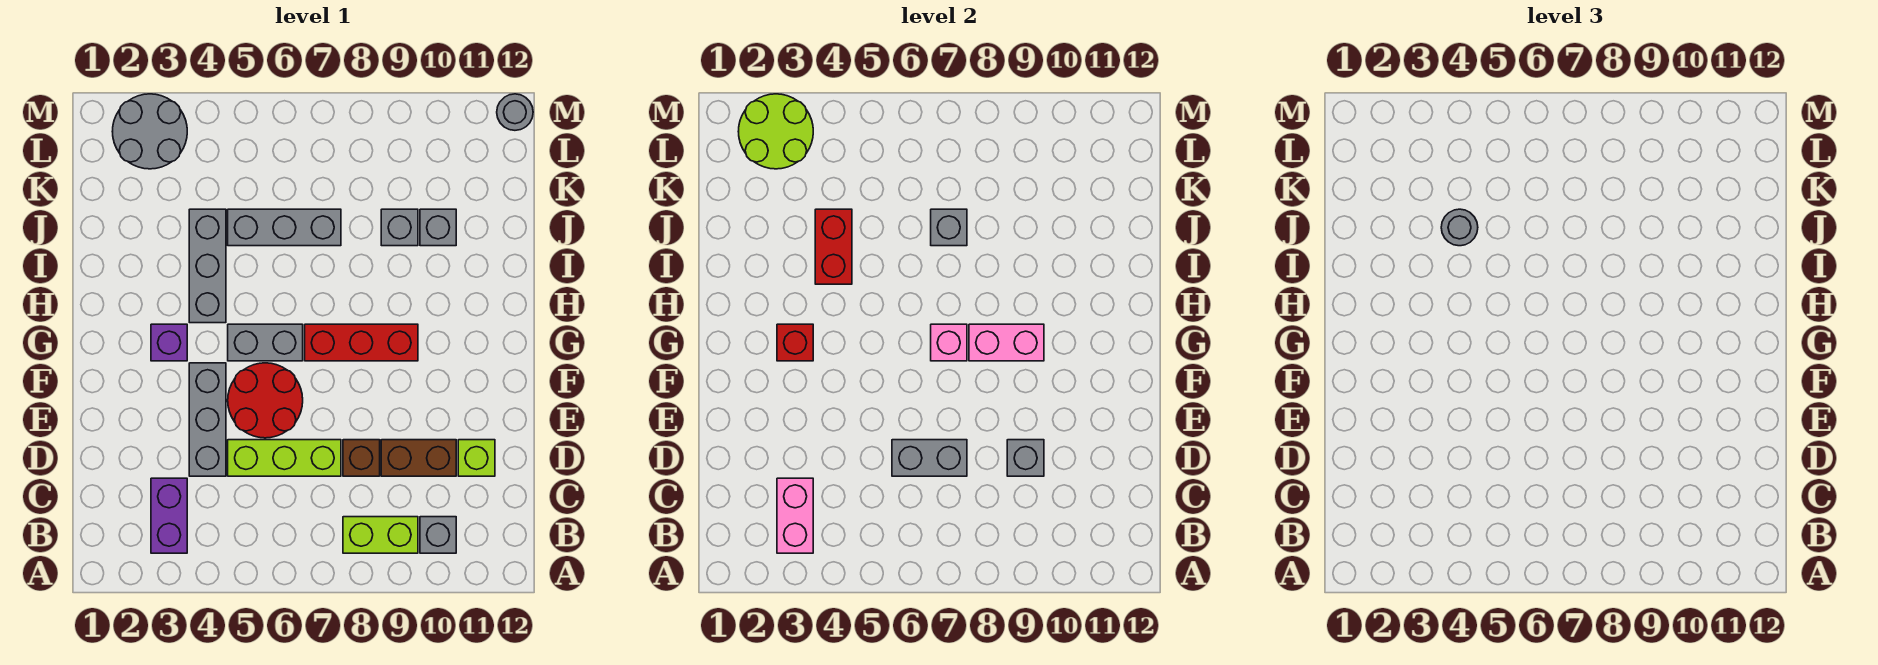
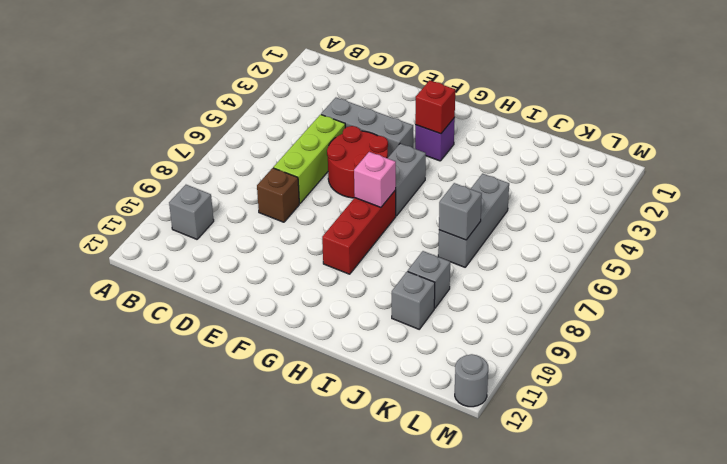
none -> purple 1x2 brick [151,478,187,553]
none -> lime 1x2 brick [343,517,418,553]
none -> brown 1x2 brick [381,440,456,476]

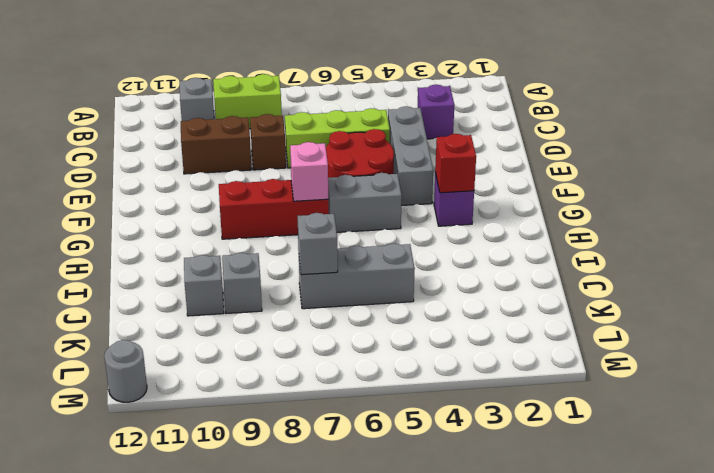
purple 1x1 brick [418,84,454,139] -> purple 1x2 brick [151,478,187,553]
none -> lime 1x1 brick [458,440,495,476]
none -> grey 1x3 brick [189,209,226,323]
none -> grey 2x2 round brick [112,94,187,169]

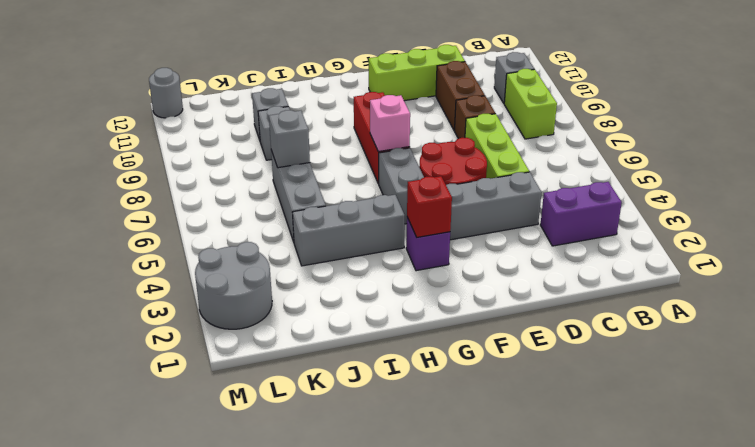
lime 1x3 brick [369,45,465,101] -> lime 1x1 brick [458,440,495,476]
none -> pink 1x2 brick [777,478,813,553]
none -> grey 1x2 brick [892,440,967,476]
none -> grey 1x1 brick [1007,440,1044,476]

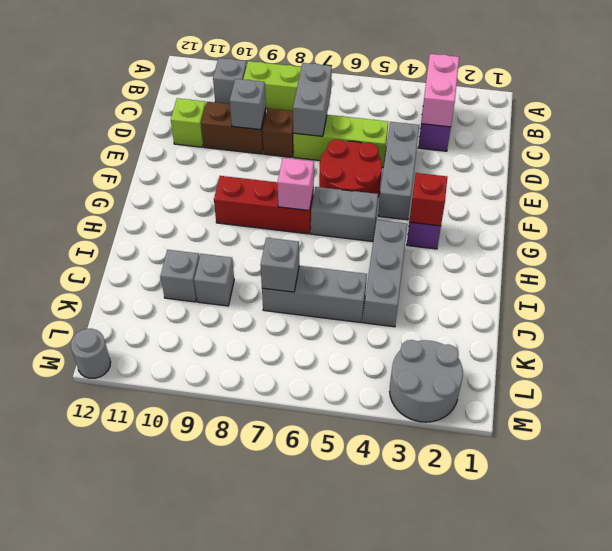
grey 1x2 brick [293,63,332,136] -> grey 1x2 brick turned to [892,440,967,476]
none -> pink 1x2 brick [969,324,1044,361]
none -> red 1x2 brick [815,209,852,284]
none -> lime 2x2 round brick [738,94,813,169]

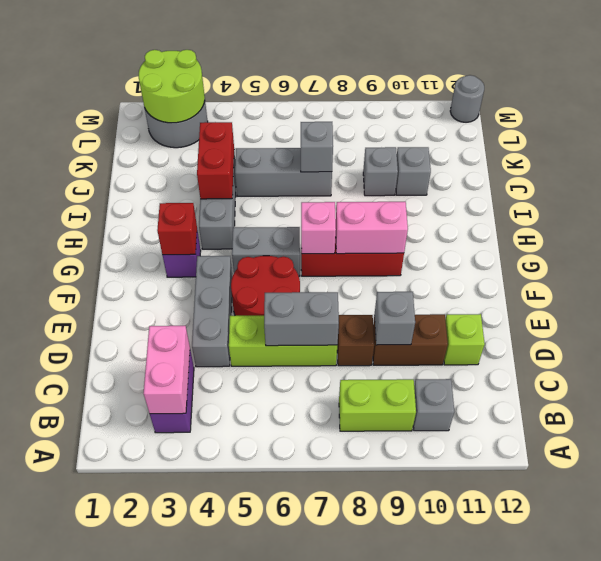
none -> grey 1x1 round brick [1441,209,1478,246]

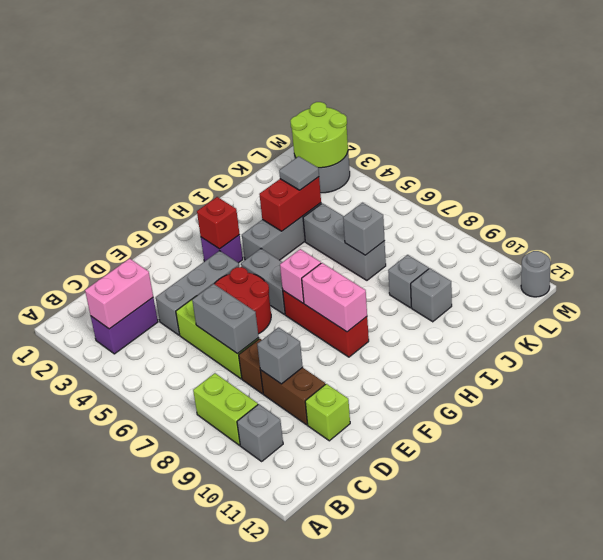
grey 1x1 tile [279,156,319,190] -> grey 1x1 round brick [1441,209,1478,246]

